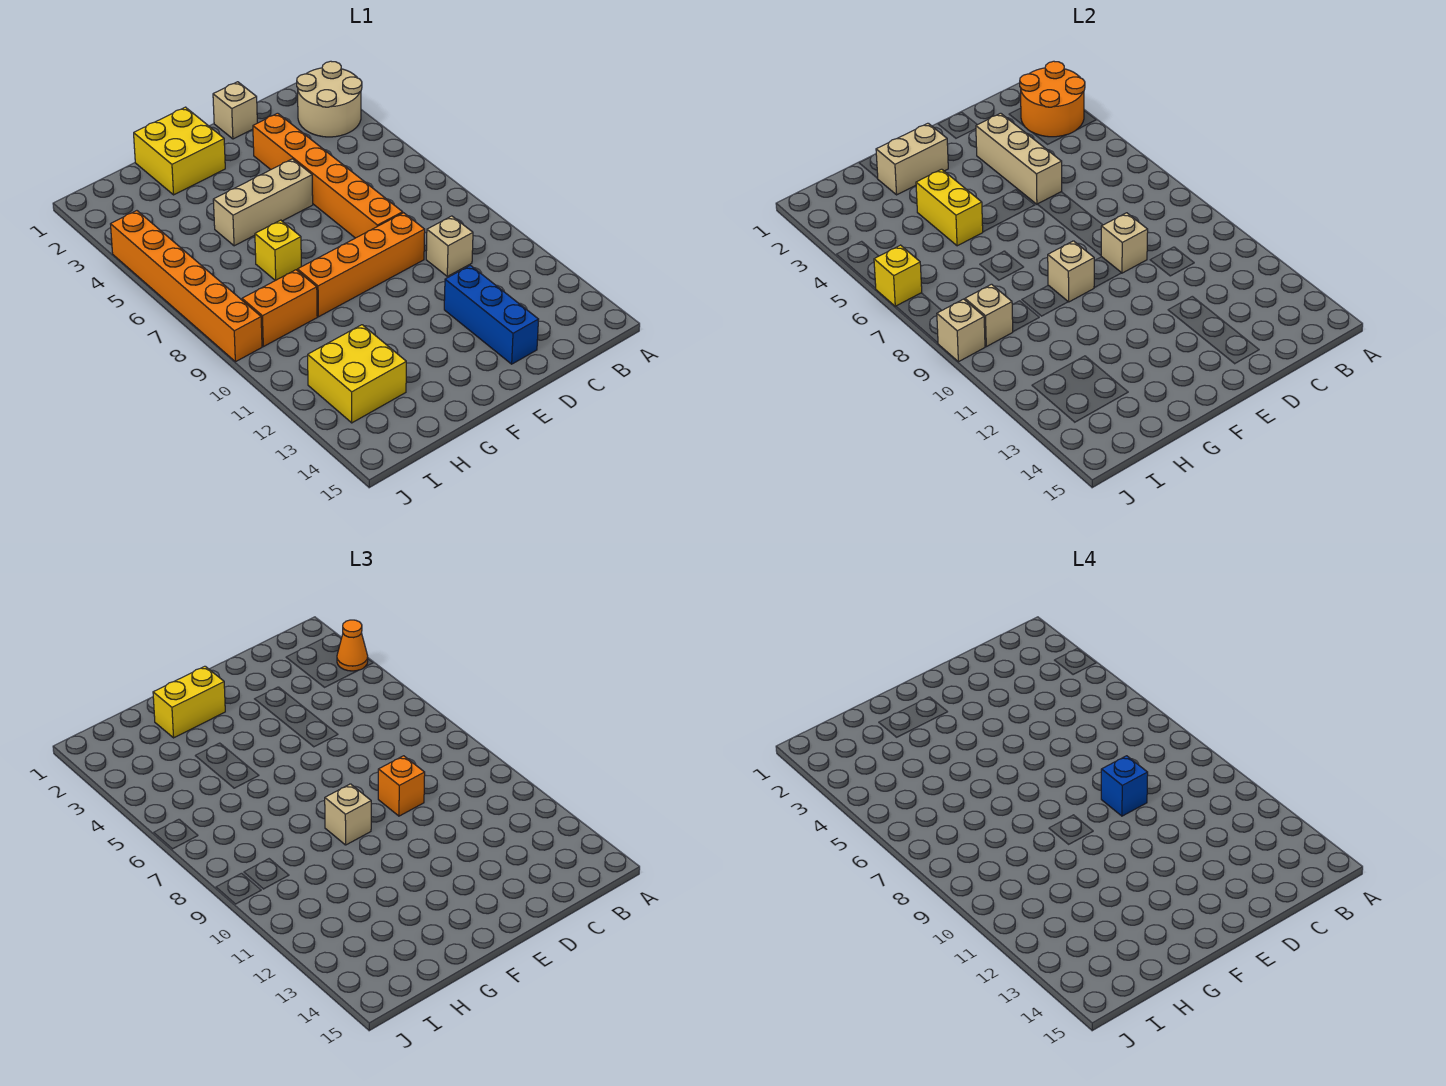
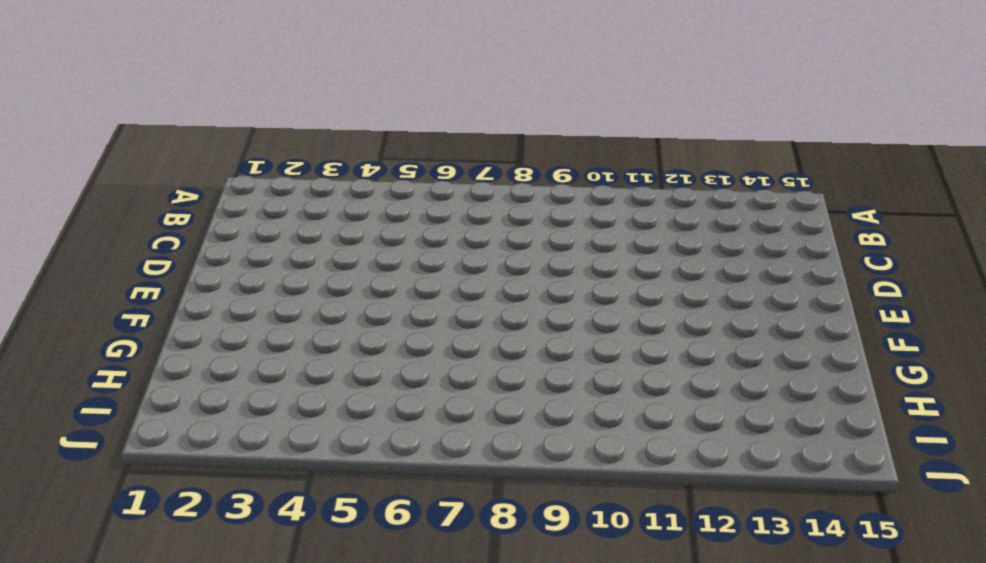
none -> tan 2x2 round brick [297,61,362,137]
none -> tan 1x1 brick [426,216,473,276]
none -> tan 1x1 brick [213,82,257,139]

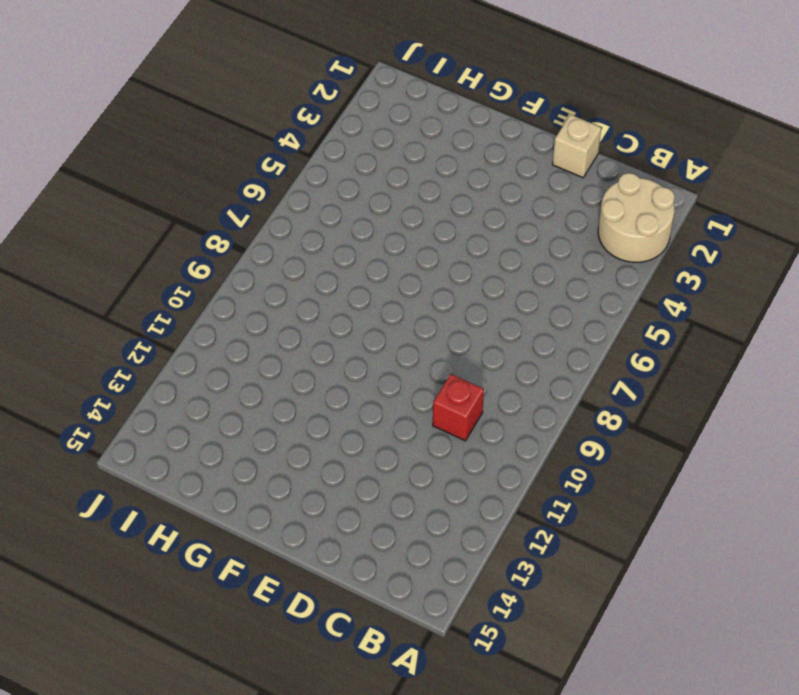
red 1x1 brick [433,374,484,441] -> tan 1x1 brick [426,216,473,276]
none -> orange 1x6 brick [253,113,403,238]
none -> orange 1x4 brick [297,213,425,317]
none -> blue 1x3 brick [444,265,539,364]

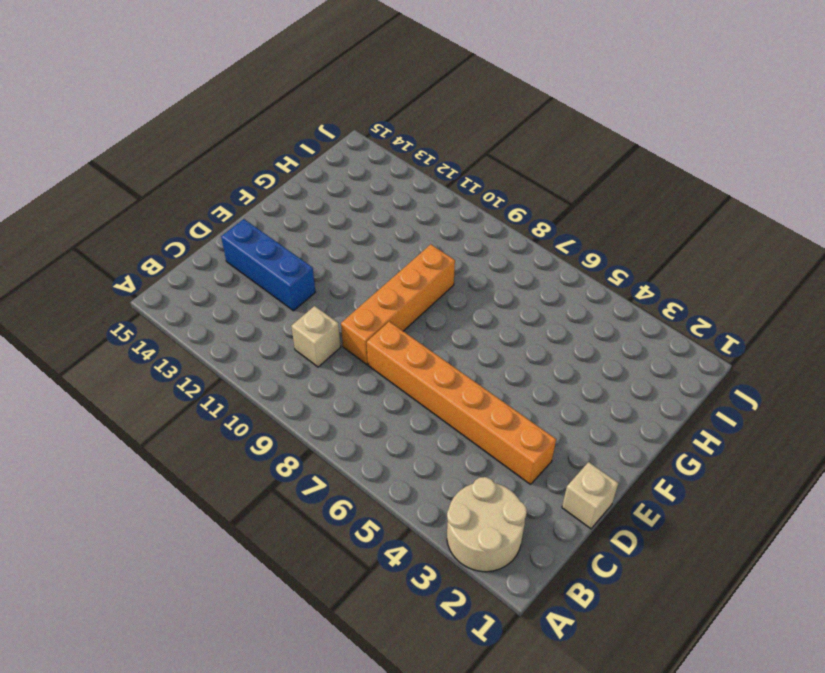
none -> tan 1x3 brick [213,159,313,246]
none -> yellow 2x2 brick [134,107,225,195]
none -> yellow 1x1 brick [255,220,301,281]

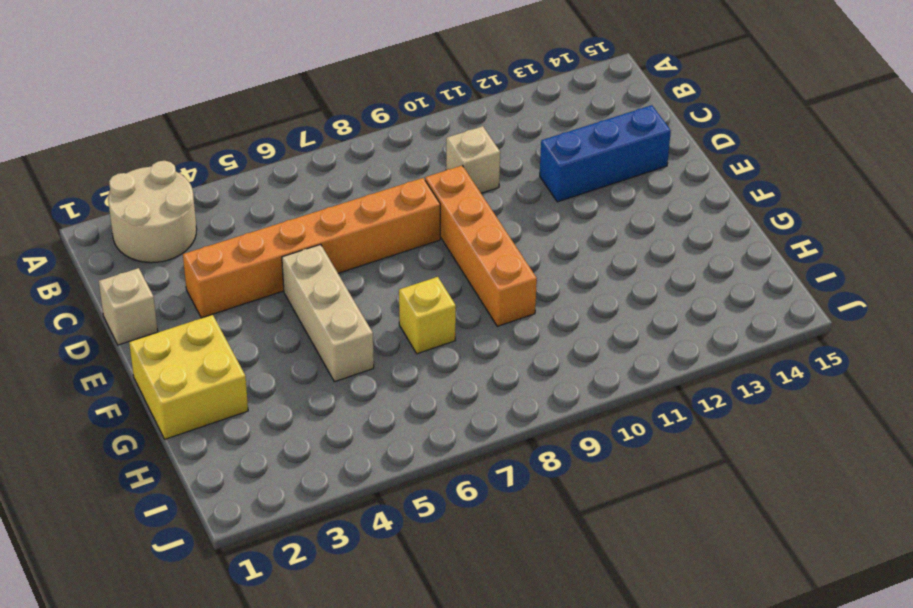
none -> orange 1x2 brick [242,270,317,347]
none -> yellow 2x2 brick [308,325,406,423]
none -> orange 1x6 brick [111,211,262,362]

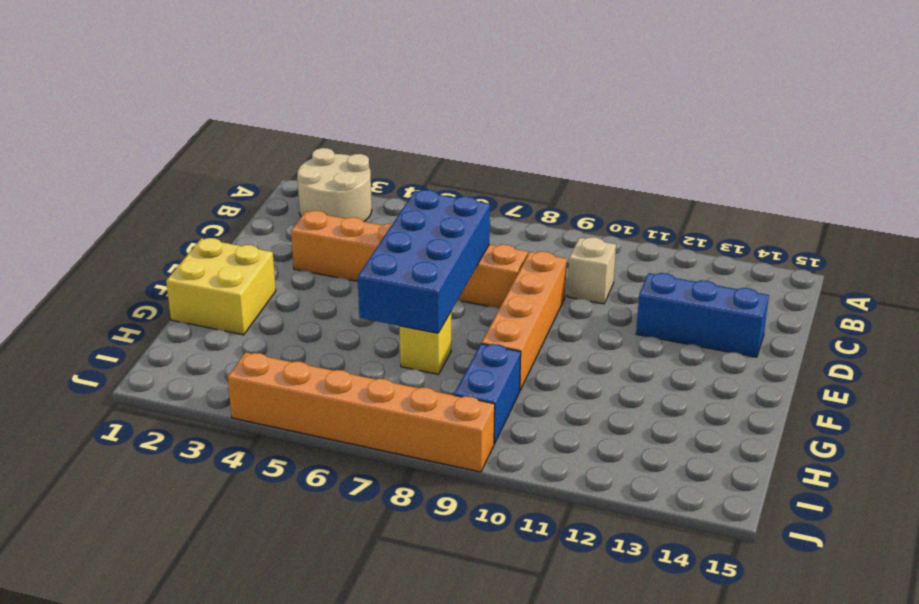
blue 2x4 brick [358,190,490,333] -> none
blue 1x2 brick [454,344,521,444] -> orange 1x2 brick [242,270,317,347]
none -> tan 1x1 brick [213,82,257,139]
none -> tan 1x3 brick [213,159,313,246]
none -> yellow 2x2 brick [308,325,406,423]

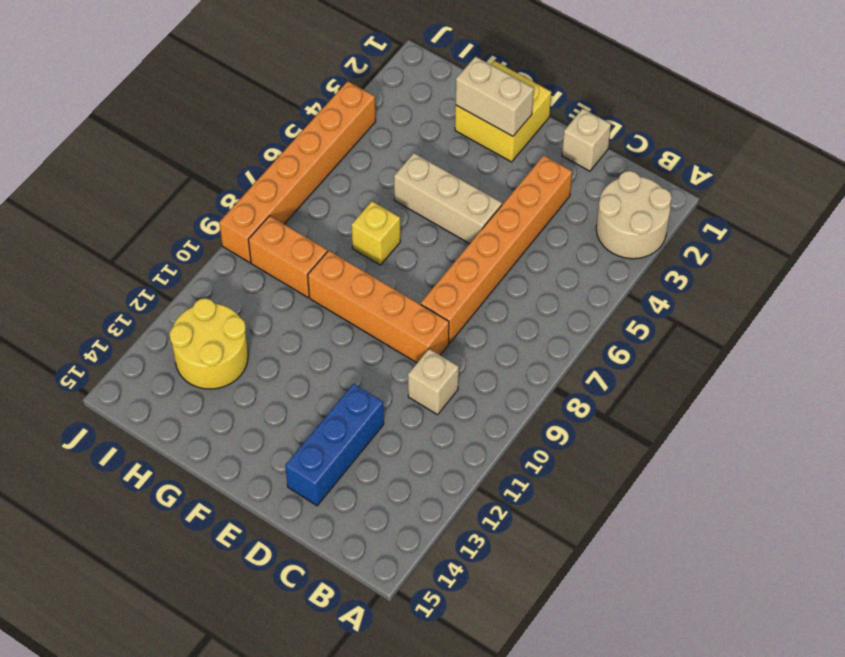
yellow 2x2 round brick [169,298,248,389] -> yellow 2x2 brick [308,325,406,423]
none -> orange 2x2 round brick [1020,61,1085,137]
none -> tan 1x3 brick [976,113,1062,204]
none -> tan 1x1 brick [1101,213,1148,273]

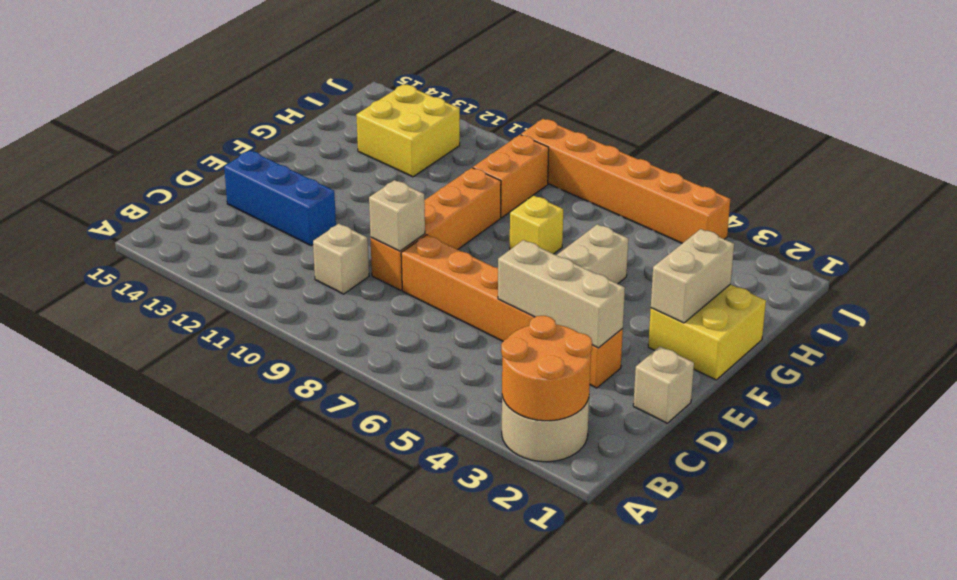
none -> tan 1x1 brick [1048,241,1094,302]
none -> yellow 1x2 brick [916,169,983,246]
none -> tan 1x1 brick [965,284,1013,347]

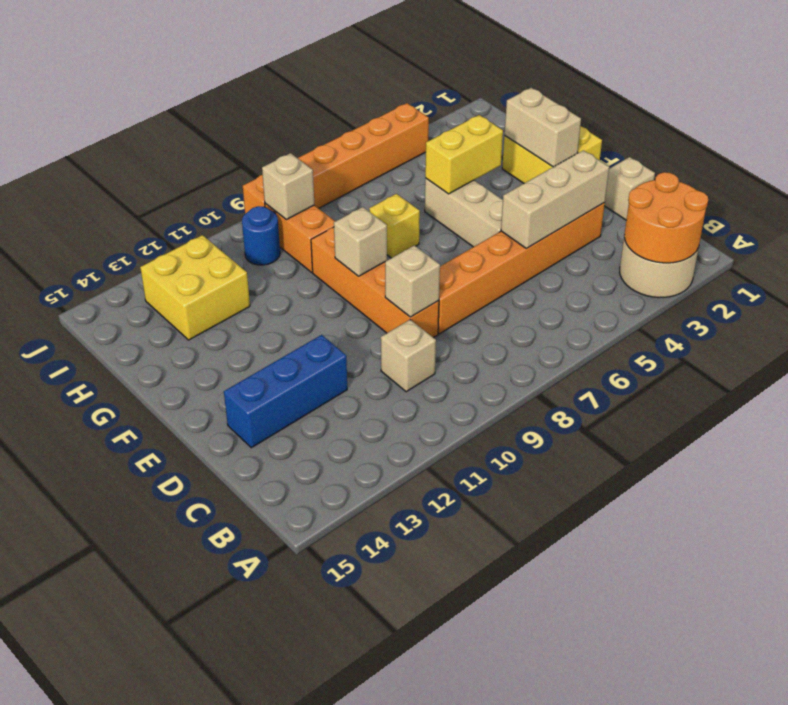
blue 1x1 round brick [242,206,280,265] -> none
none -> yellow 1x1 brick [874,245,922,306]
none -> tan 1x1 brick [937,299,985,362]
none -> orange 1x1 cone [337,620,368,671]

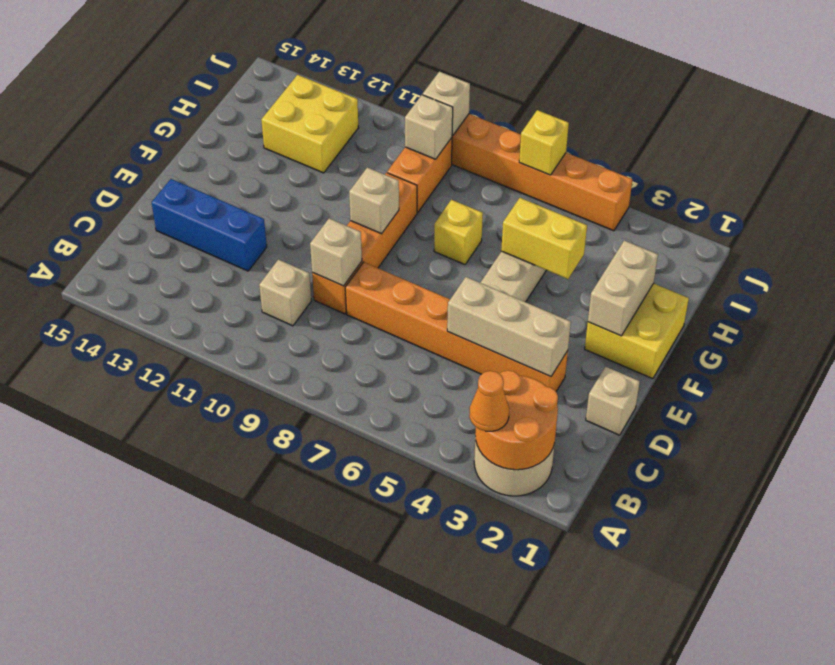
none -> orange 1x1 brick [378,756,425,816]
none -> yellow 1x2 brick [153,666,225,738]
none -> tan 1x1 brick [325,784,371,845]

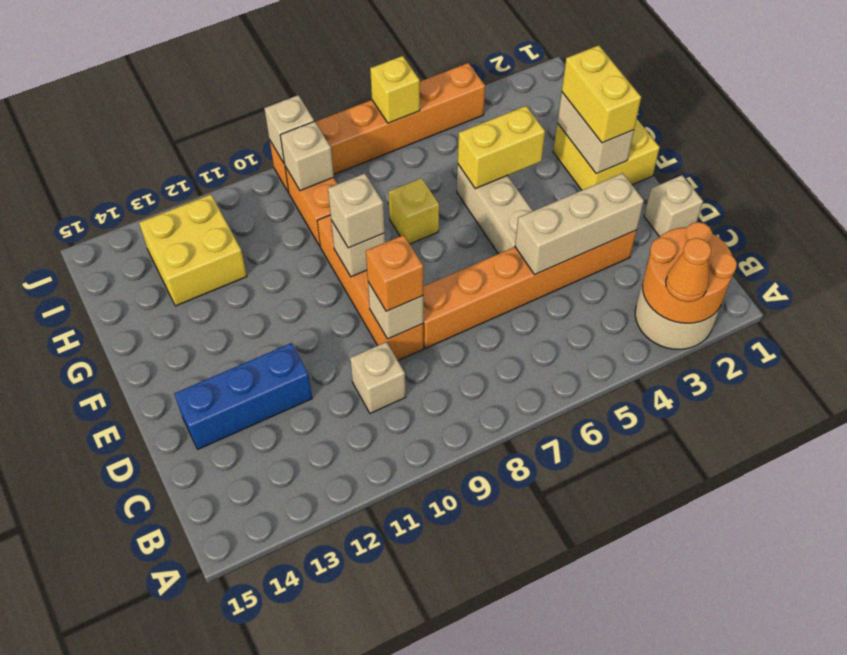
none -> blue 1x1 brick [1101,756,1148,816]

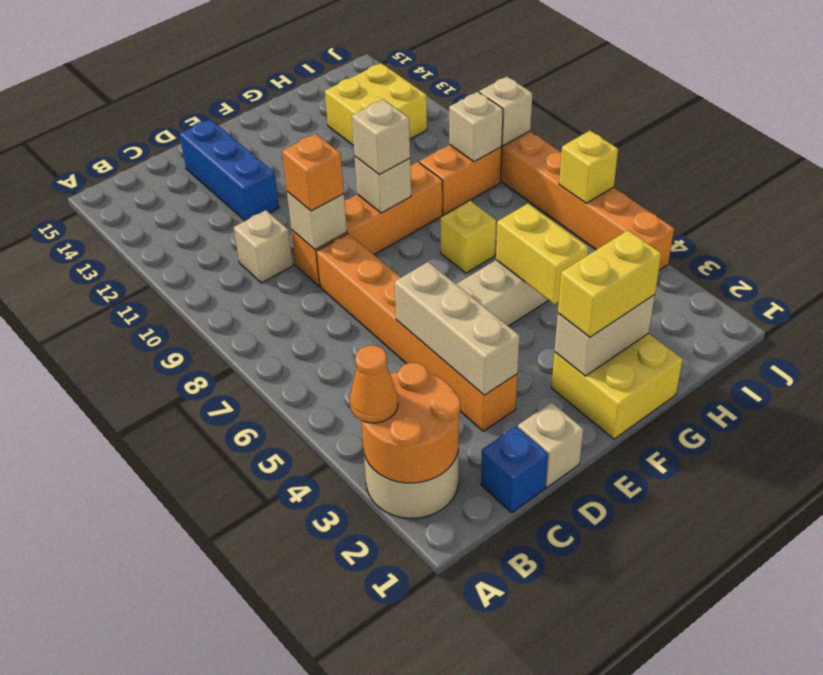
blue 1x1 brick [481,426,548,513] -> blue 1x1 brick moved to [1101,756,1148,816]

